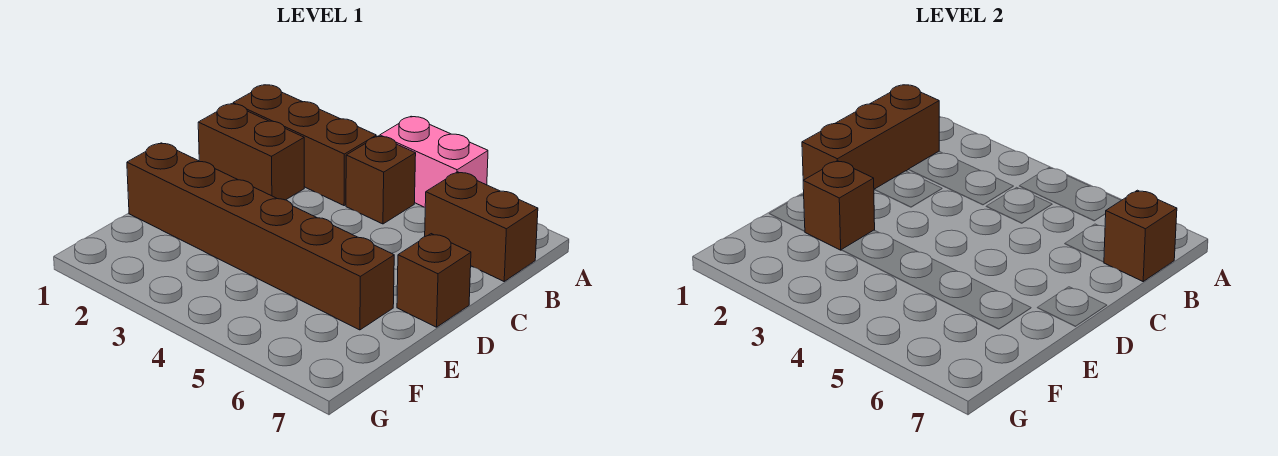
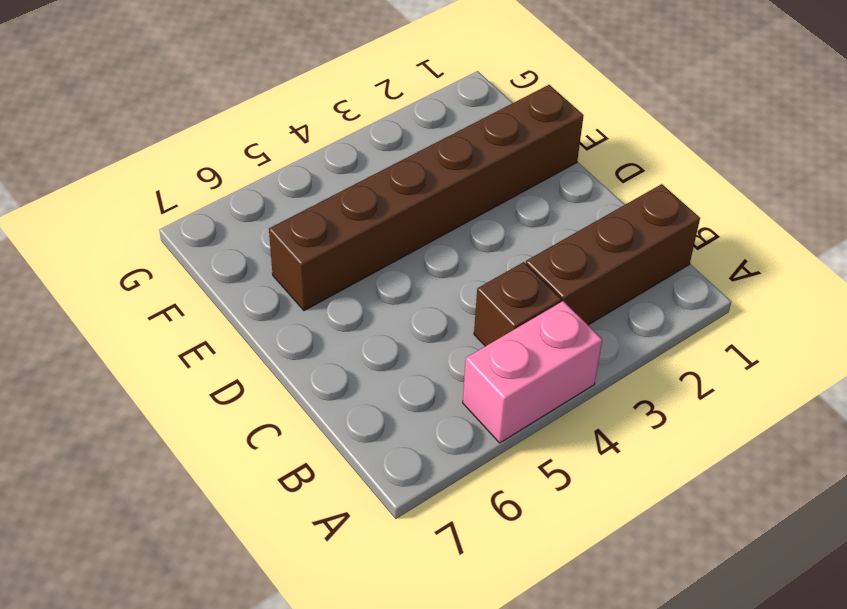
none -> brown 1x2 brick [425,172,538,281]
none -> brown 1x2 brick [198,104,304,200]

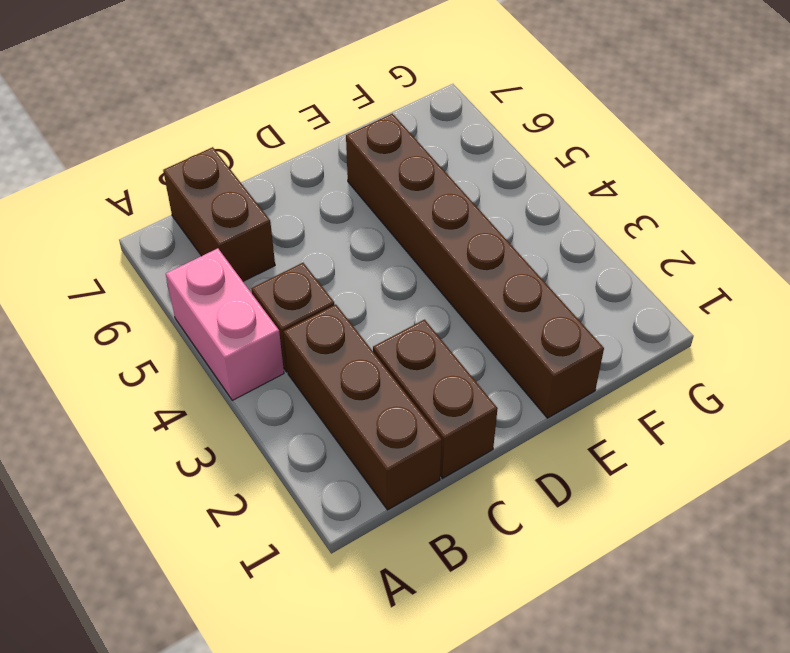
none -> brown 1x1 brick [397,234,471,327]
none -> brown 1x3 brick [802,85,939,189]

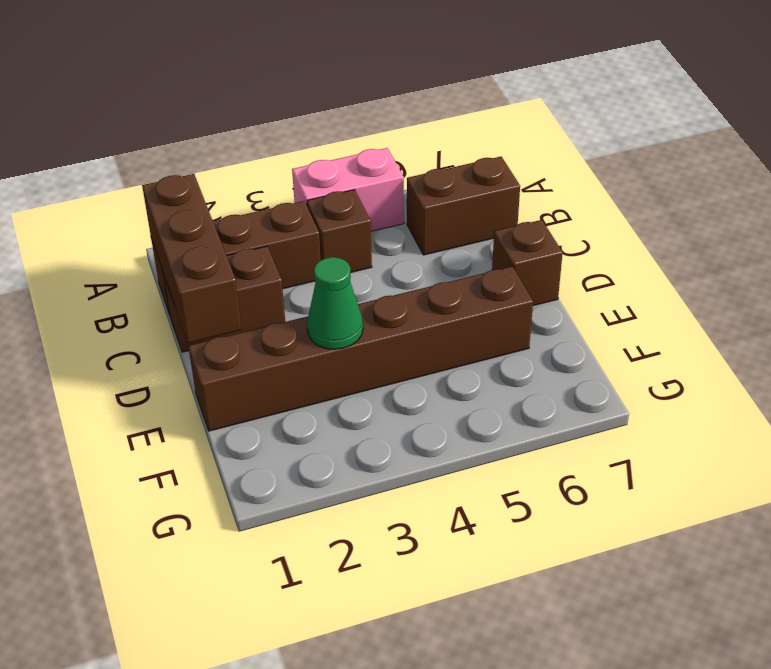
green 1x1 cone [307,257,363,349] -> none
none -> brown 1x1 brick [1104,190,1177,281]
none -> brown 1x1 brick [803,161,875,250]

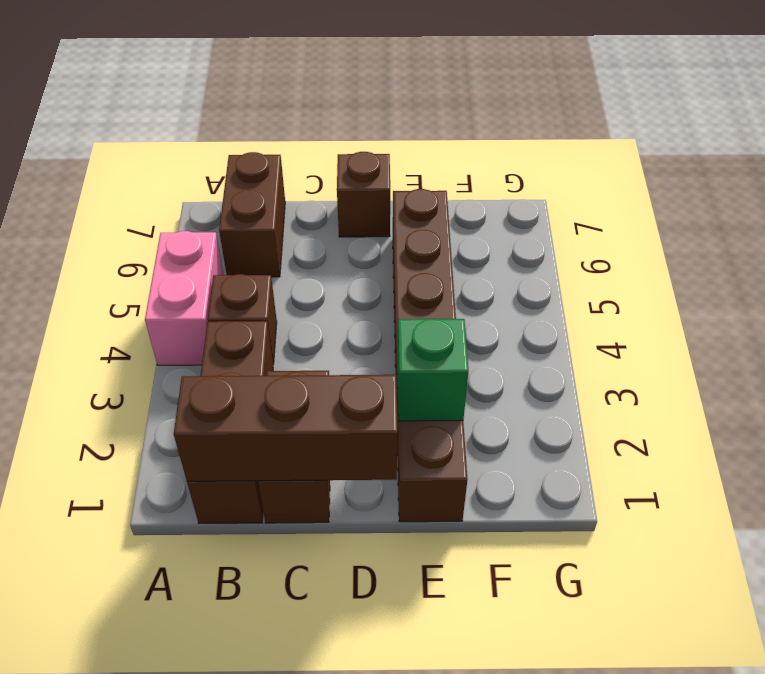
green 1x1 brick [397,319,469,421] -> brown 1x1 brick [803,161,875,250]
none -> brown 1x1 brick [1104,190,1177,281]

